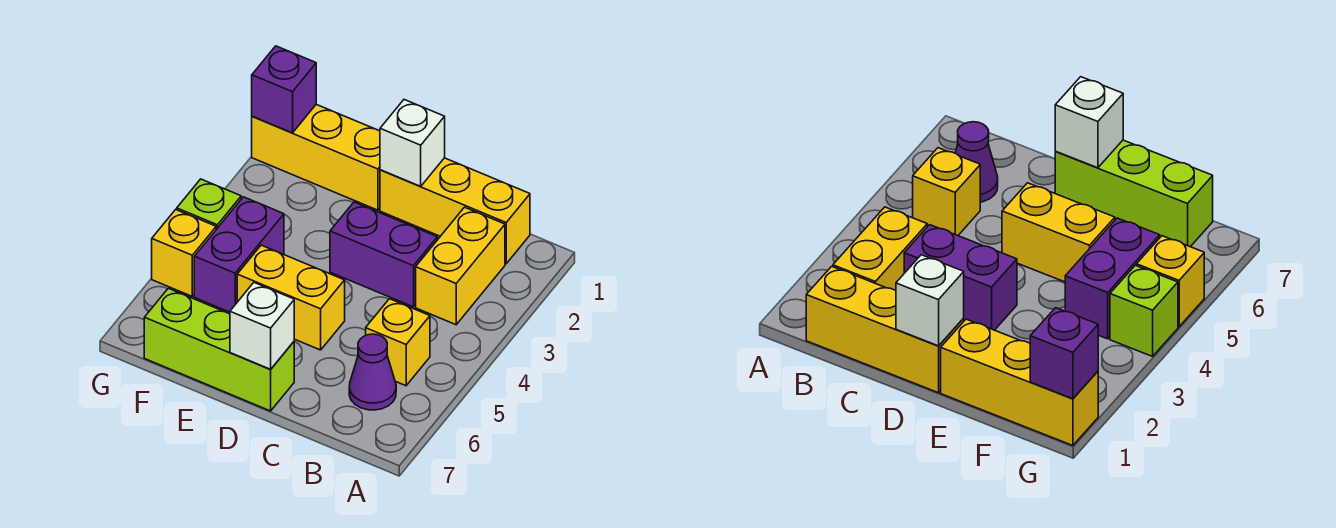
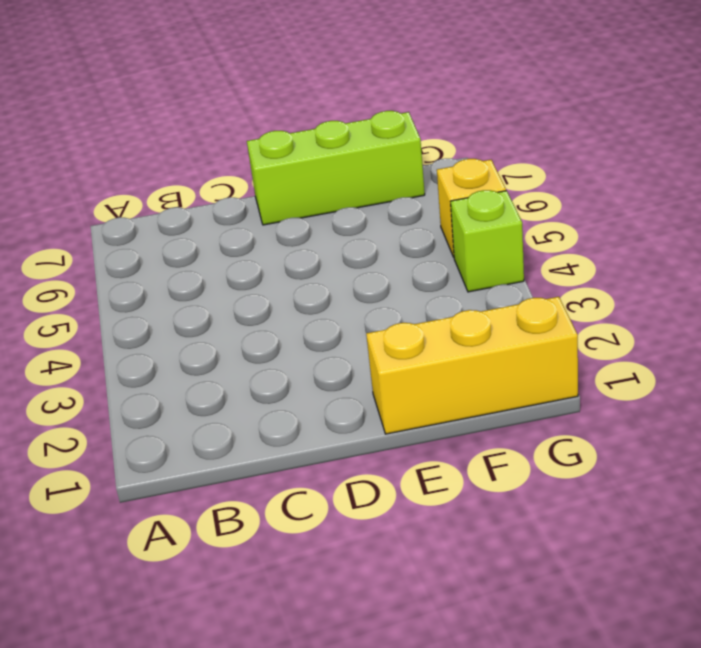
none -> yellow 1x3 brick [380,158,530,264]
none -> yellow 1x2 brick [416,207,505,325]
none -> yellow 1x1 brick [366,299,430,386]

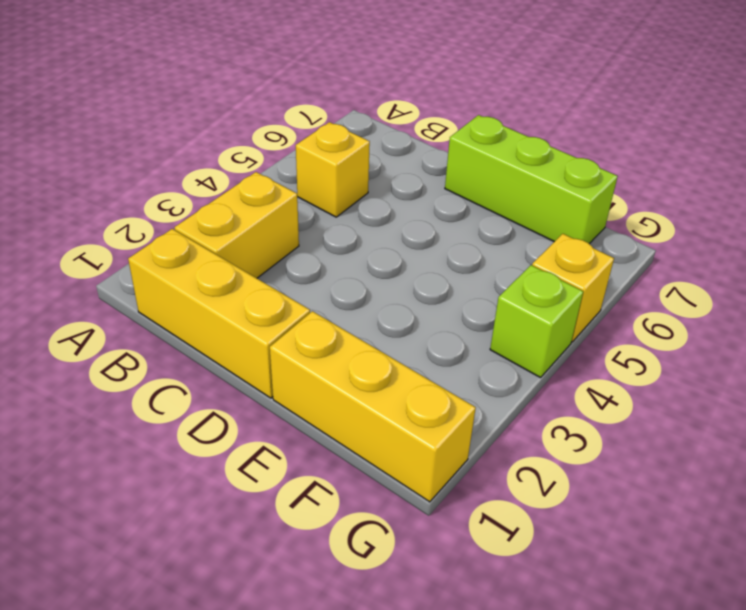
none -> purple 1x1 cone [349,334,396,410]
none -> purple 1x2 brick [330,202,437,307]
none -> yellow 1x2 brick [237,245,345,350]

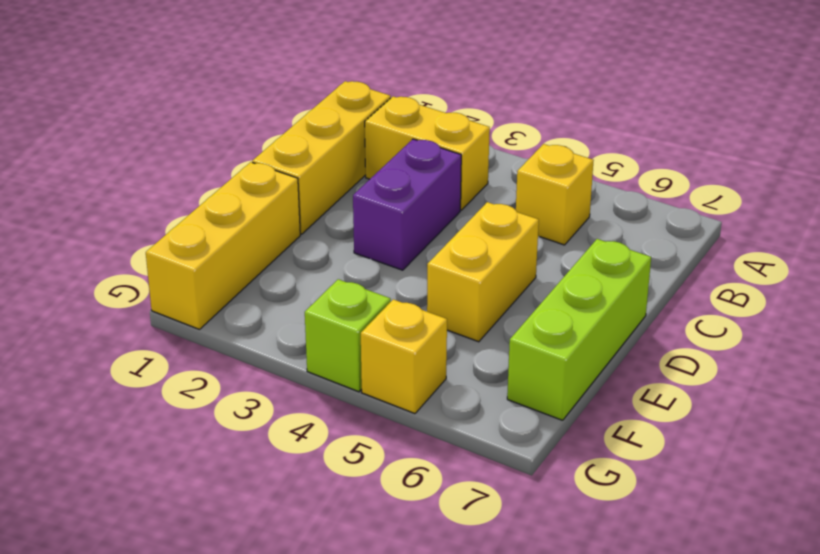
none -> purple 1x1 cone [349,334,396,410]
none -> purple 1x2 brick [194,197,284,312]
none -> white 1x1 brick [380,100,445,186]

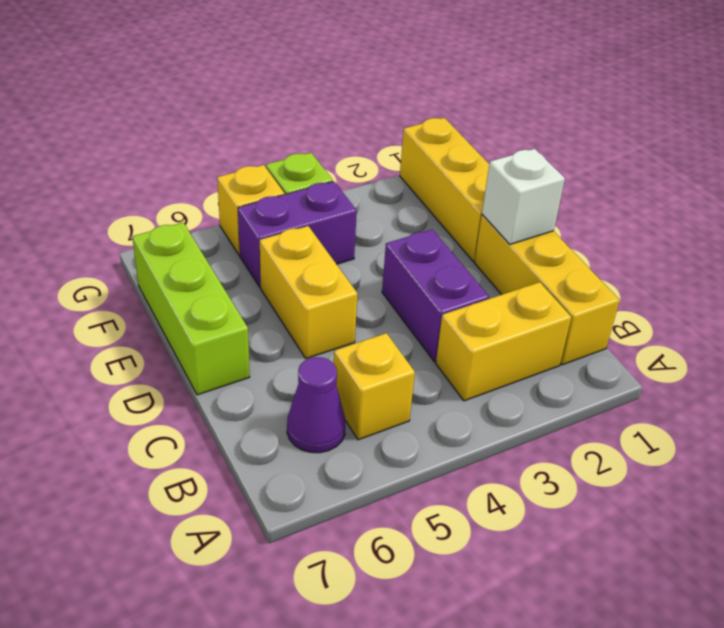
none -> white 1x1 brick [230,283,294,369]
none -> purple 1x1 brick [252,46,316,133]

